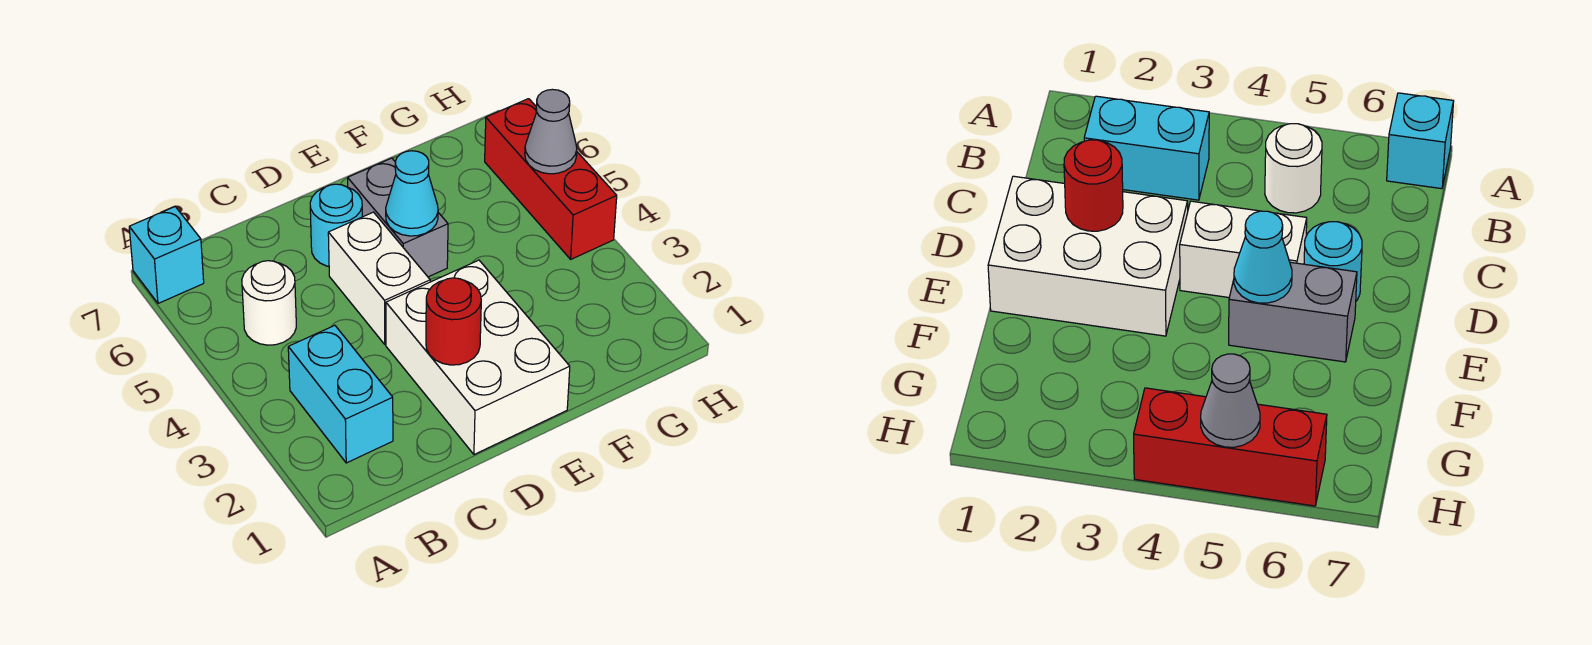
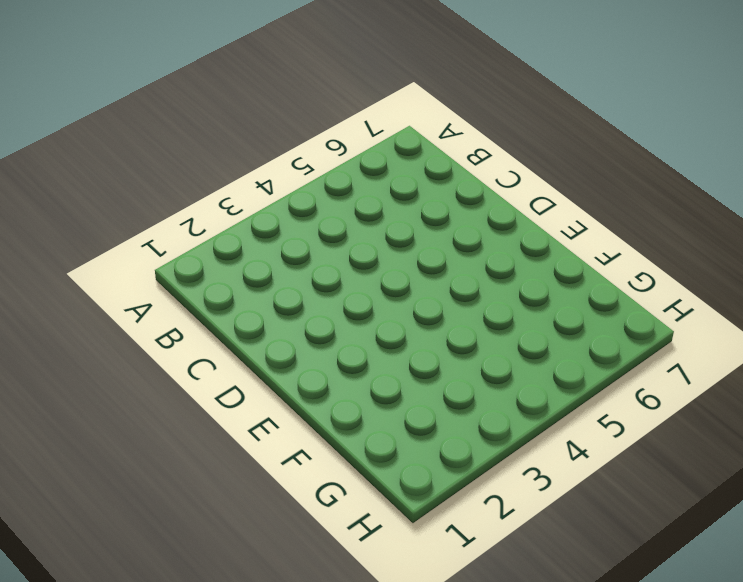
none -> cyan 1x1 brick [129,207,204,303]
none -> cyan 1x2 brick [288,325,393,463]

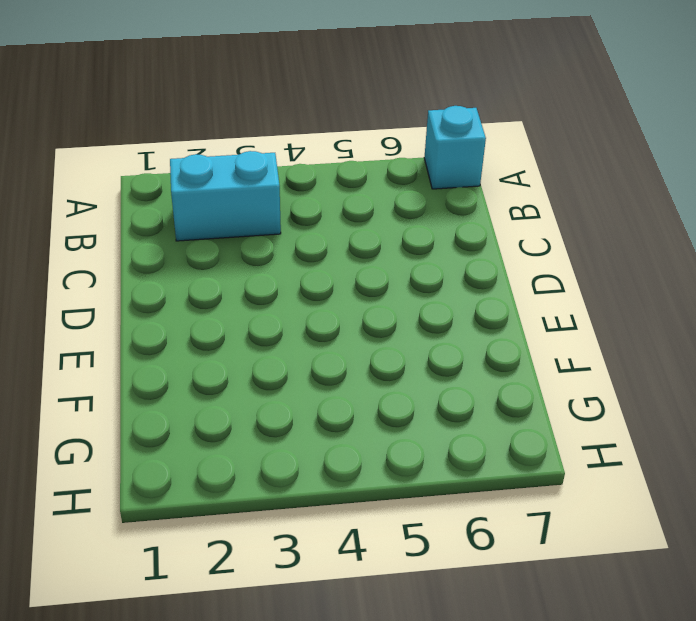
none -> white 1x1 round brick [242,261,296,345]
none -> white 2x3 brick [386,260,570,454]

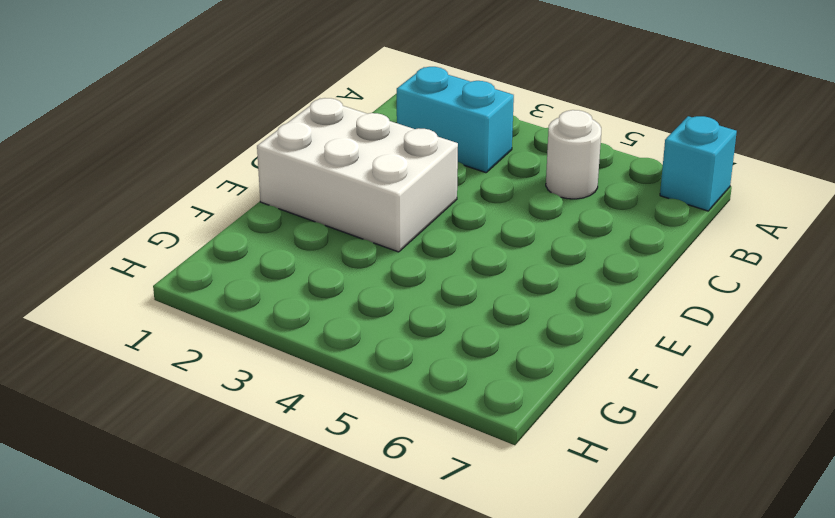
none -> white 1x2 brick [328,212,430,344]
none -> cyan 1x1 round brick [310,184,362,267]

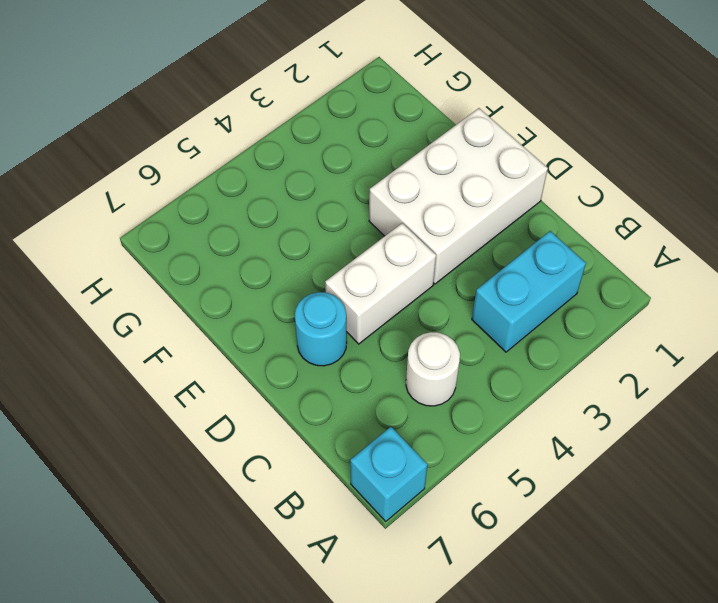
none -> grey 1x2 brick [348,158,448,277]
none -> red 1x3 brick [485,99,617,259]

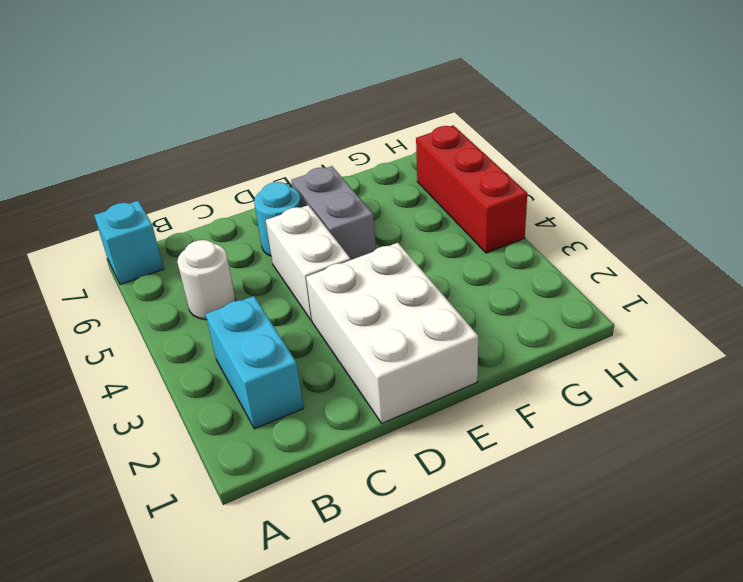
none -> red 1x1 round brick [426,278,481,365]
none -> cyan 1x1 cone [386,151,438,236]

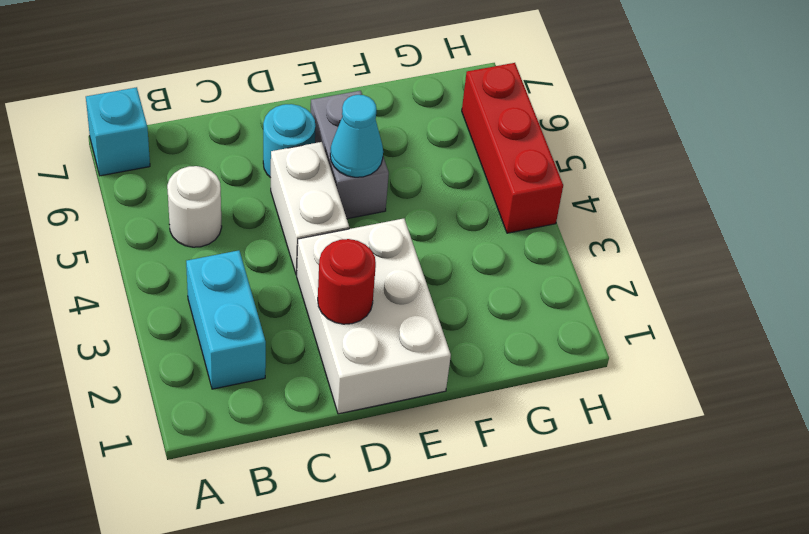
none -> grey 1x1 cone [525,89,577,174]

